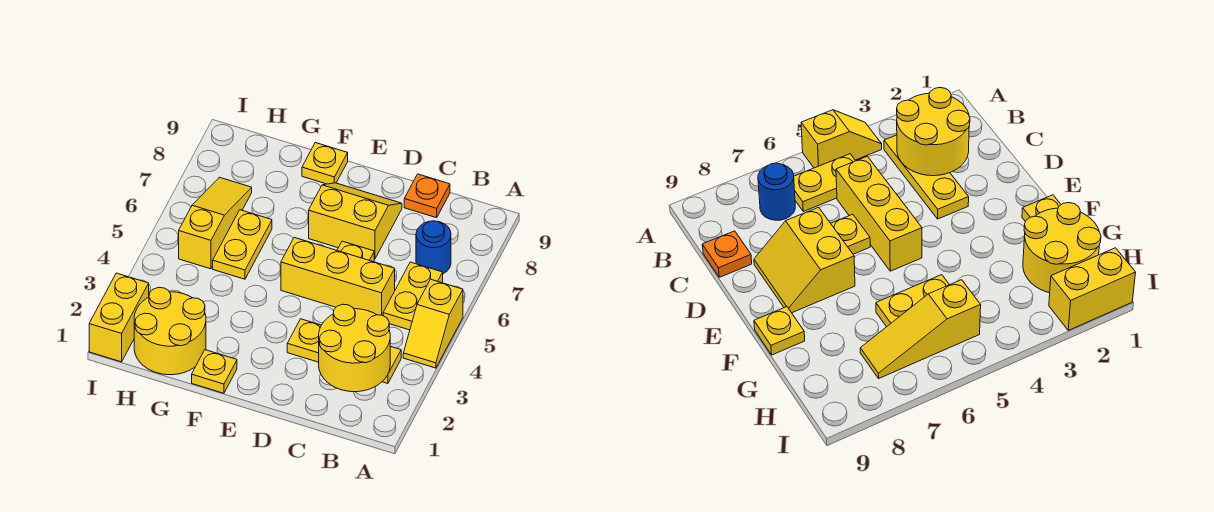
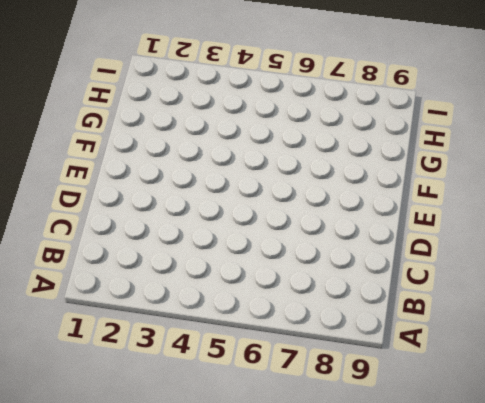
none -> yellow 1x2 slope [403,279,463,368]
none -> yellow 1x3 plate [287,319,401,383]
none -> yellow 1x2 plate [383,262,443,330]

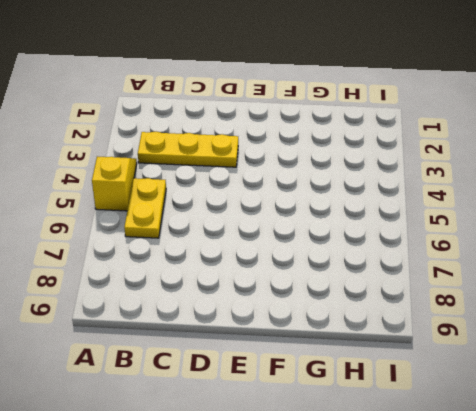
none -> blue 1x1 round brick [416,221,451,274]
none -> yellow 1x3 brick [281,237,395,315]
none -> orange 1x1 plate [404,174,450,218]

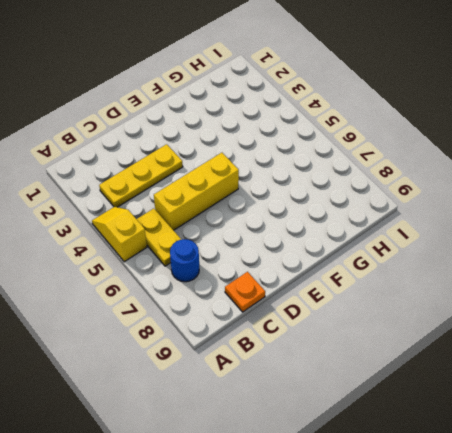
none -> yellow 1x1 plate [337,241,374,262]
none -> yellow 2x2 slope [309,183,402,259]
none -> yellow 1x1 plate [192,350,237,393]

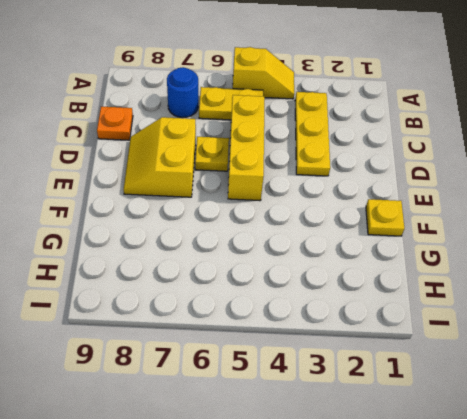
none -> yellow 1x1 plate [302,143,348,184]
none -> yellow 2x2 round brick [134,288,206,375]
none -> yellow 1x2 plate [213,210,272,279]

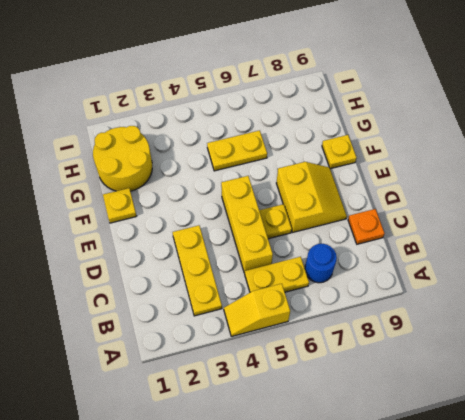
none -> yellow 1x3 slope [179,177,252,269]
none -> yellow 1x2 brick [89,273,149,362]
none -> yellow 2x2 round brick [319,304,390,392]

